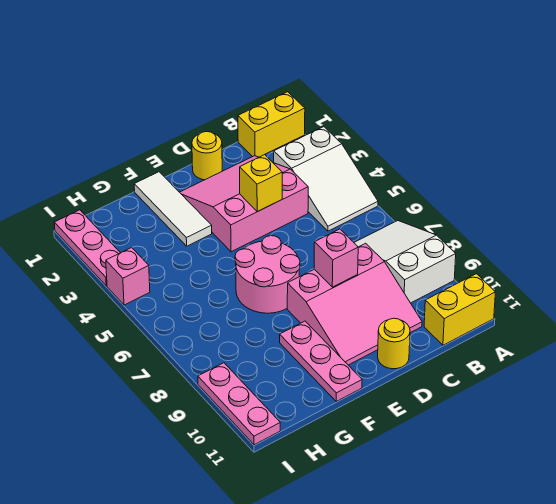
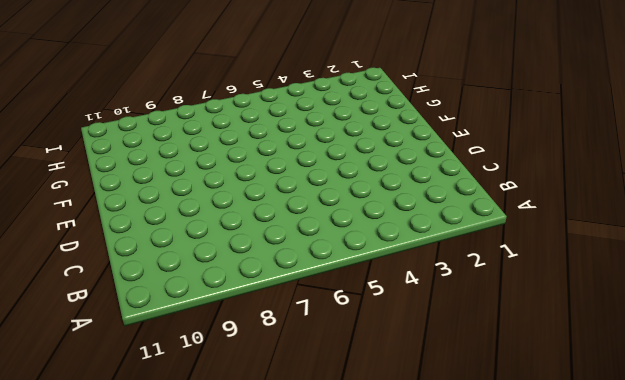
none -> yellow 1x2 brick [238,92,305,157]
none -> white 2x3 slope [274,127,378,231]
none -> white 2x3 slope [354,221,456,303]

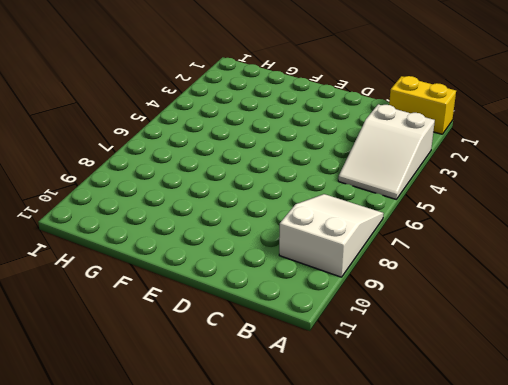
none -> yellow 1x2 brick [424,274,496,345]
none -> pink 3x3 slope [180,156,308,252]
none -> pink 3x3 slope [287,243,422,365]

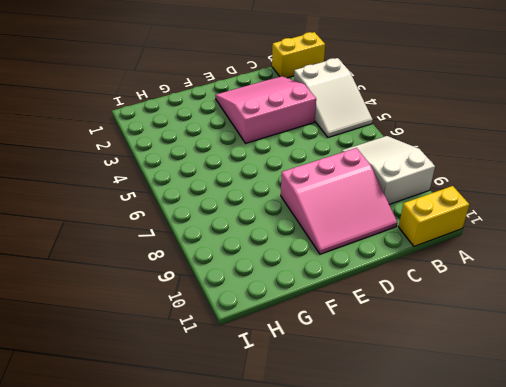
none -> yellow 1x1 round brick [192,132,222,180]
none -> yellow 1x1 round brick [378,318,410,369]
none -> pink 2x2 round brick [235,236,300,313]

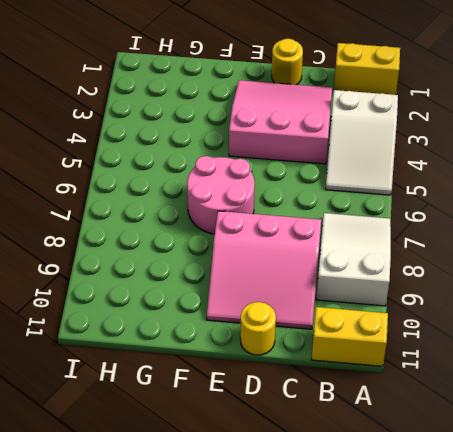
none -> white 1x3 tile [134,172,212,246]
none -> pink 1x3 plate [280,321,362,401]
none -> pink 1x3 plate [54,210,120,286]

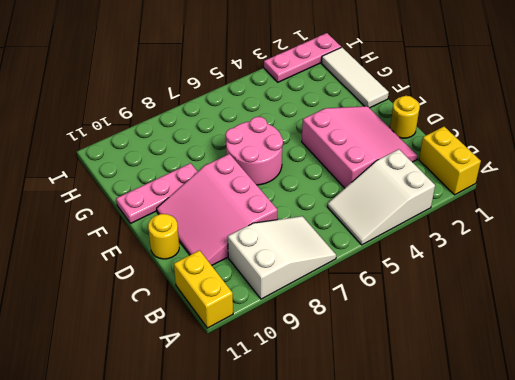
white 1x3 tile [321,47,389,108] -> white 1x3 tile turned to [134,172,212,246]
none -> pink 1x1 brick [106,248,150,305]
none -> pink 1x3 plate [198,363,280,445]
none -> yellow 1x1 brick [240,155,282,212]

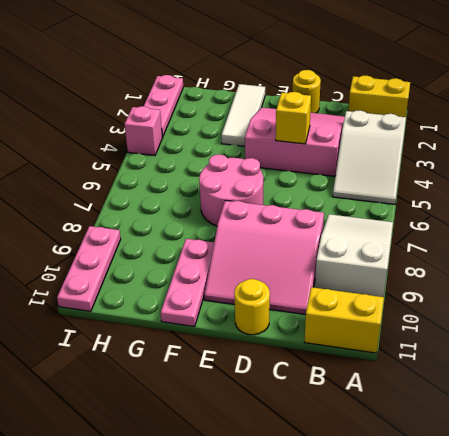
none -> pink 1x1 brick [314,229,358,287]

